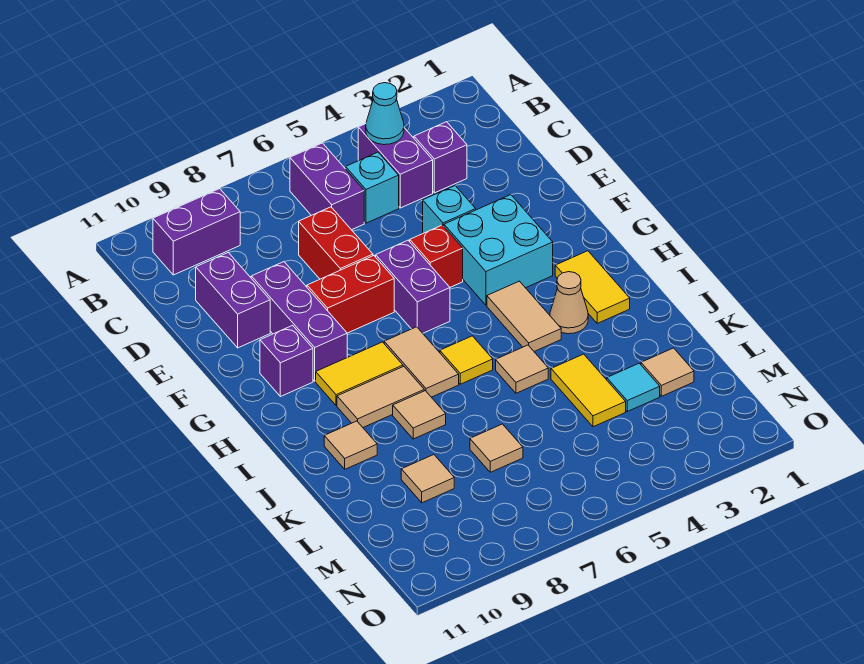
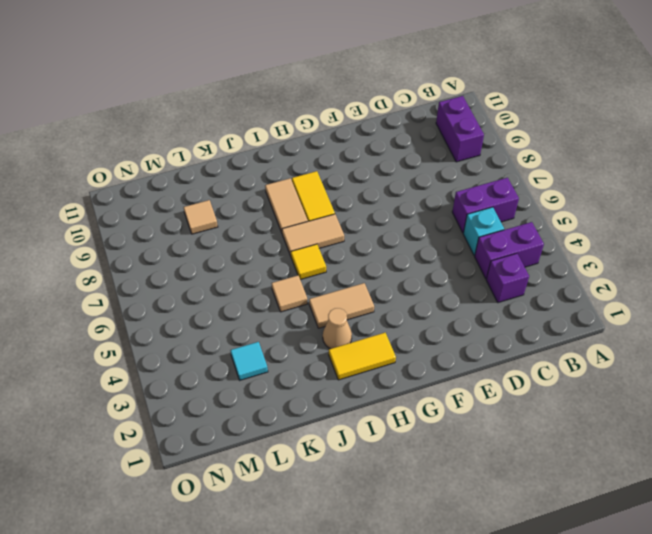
none -> red 1x2 brick [299,207,373,279]
none -> purple 1x2 brick [196,252,270,348]
none -> cyan 1x1 brick [423,186,476,233]
none -> purple 1x3 brick [251,262,347,381]

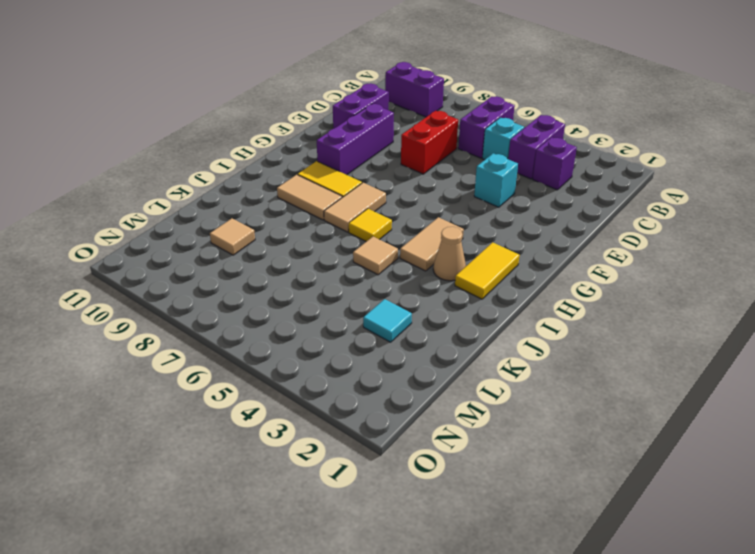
none -> cyan 2x2 brick [444,195,553,305]
none -> red 1x1 brick [410,225,463,287]
none -> purple 1x2 brick [376,240,450,333]
none -> red 1x2 brick [307,256,394,333]

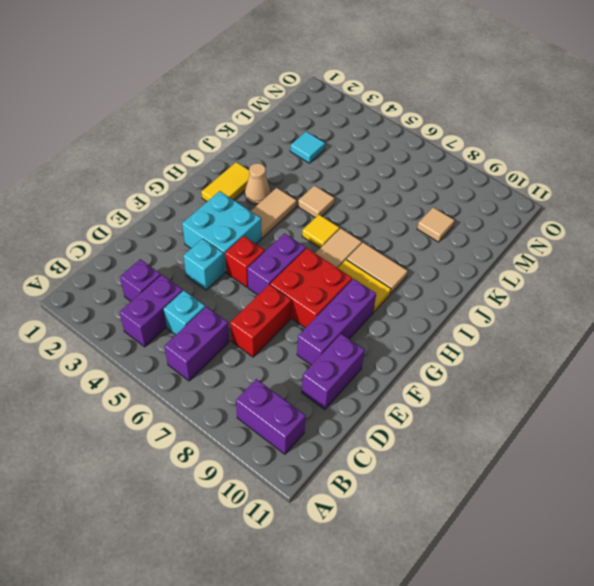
red 2x2 brick [270,248,352,328] -> red 1x2 brick [307,256,394,333]
none -> purple 1x1 brick [260,325,313,397]
none -> tan 1x1 tile [393,391,446,439]
none -> tan 1x1 tile [324,421,377,469]
none -> yellow 1x2 tile [551,354,626,427]

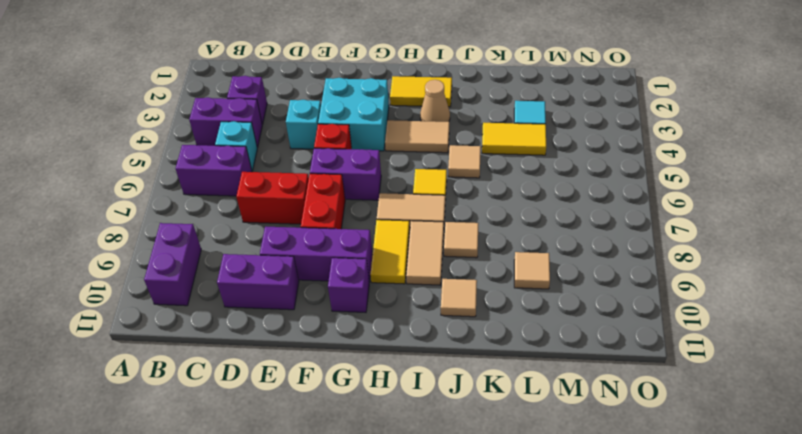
none -> tan 1x1 tile [641,348,694,396]
none -> tan 1x1 tile [470,424,523,472]
none -> cyan 1x1 cone [366,83,404,145]

